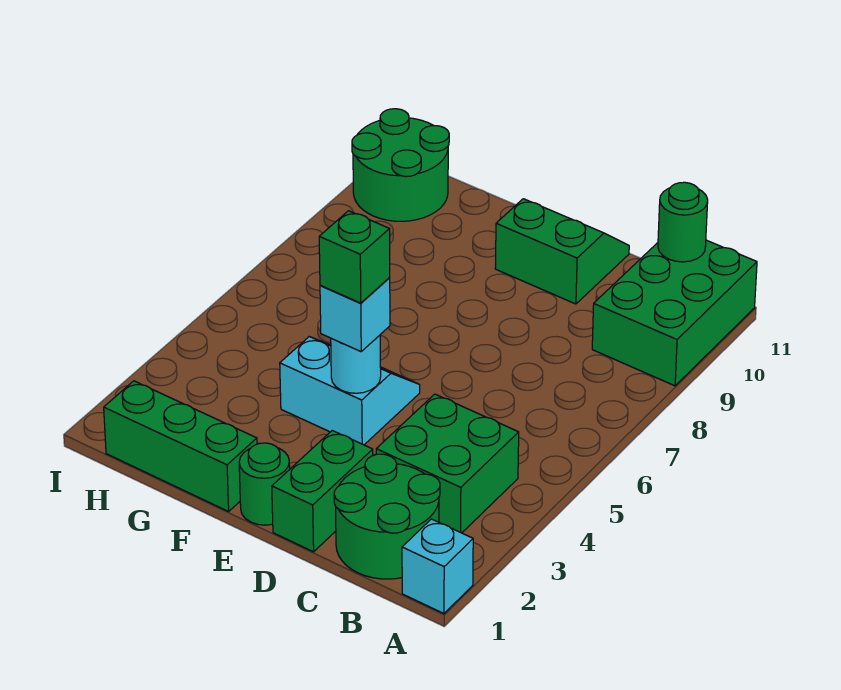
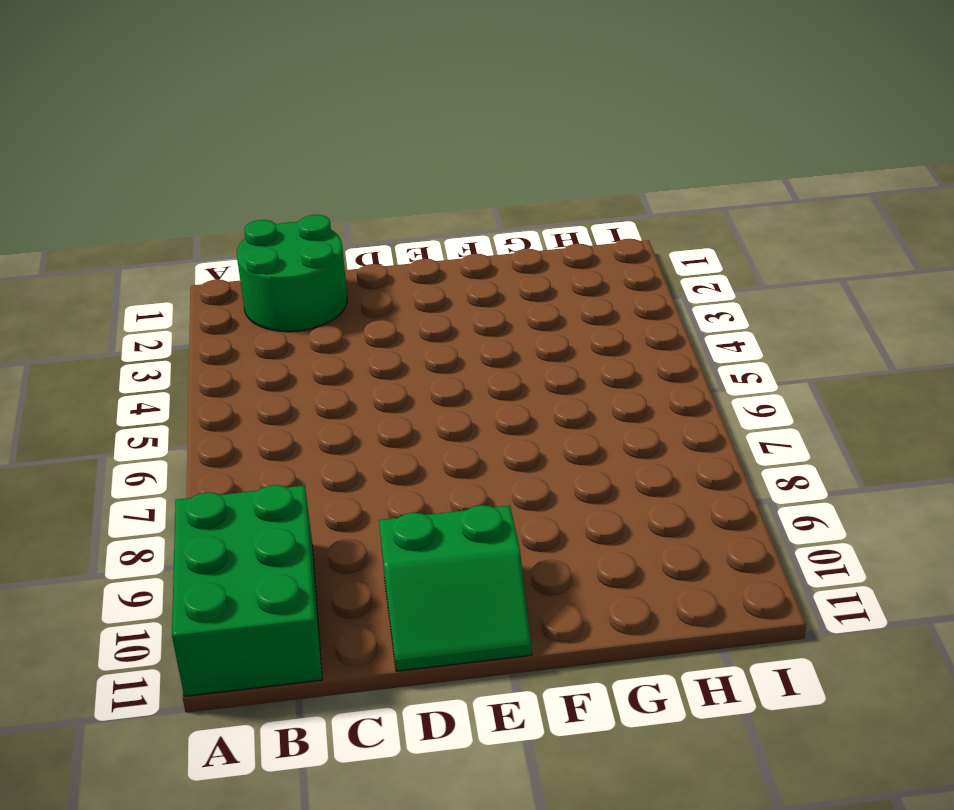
none -> cyan 1x1 brick [402,519,473,614]
none -> green 2x2 brick [376,394,519,533]
none -> green 1x2 brick [272,431,373,552]

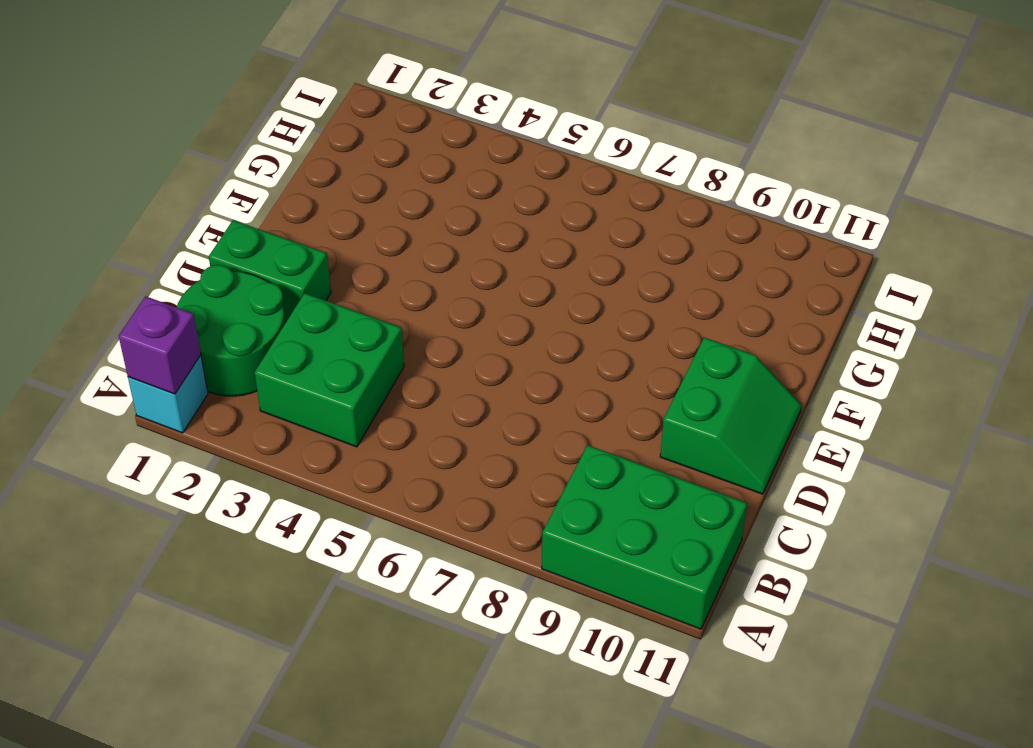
purple 1x1 brick [119,296,201,394] -> none
none -> green 1x1 round brick [239,443,290,525]
none -> cyan 2x2 slope [280,337,420,445]
none -> green 1x3 brick [104,381,257,511]

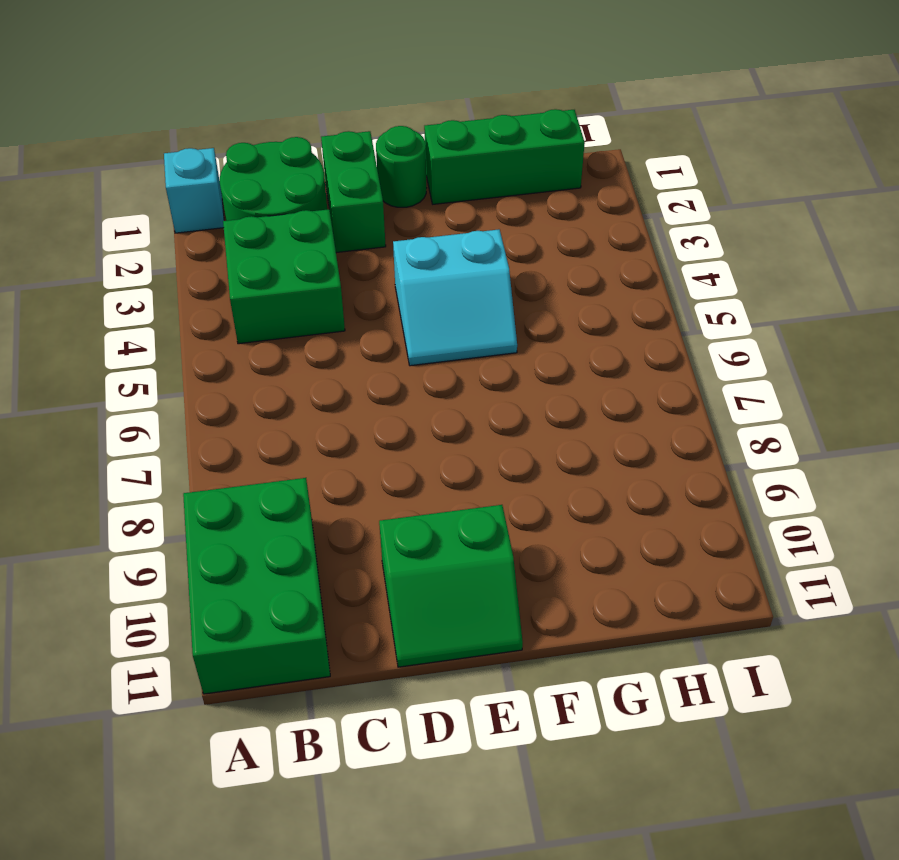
none -> green 2x2 round brick [352,109,449,221]
none -> green 1x1 round brick [658,182,708,262]
none -> cyan 1x1 round brick [331,335,381,393]

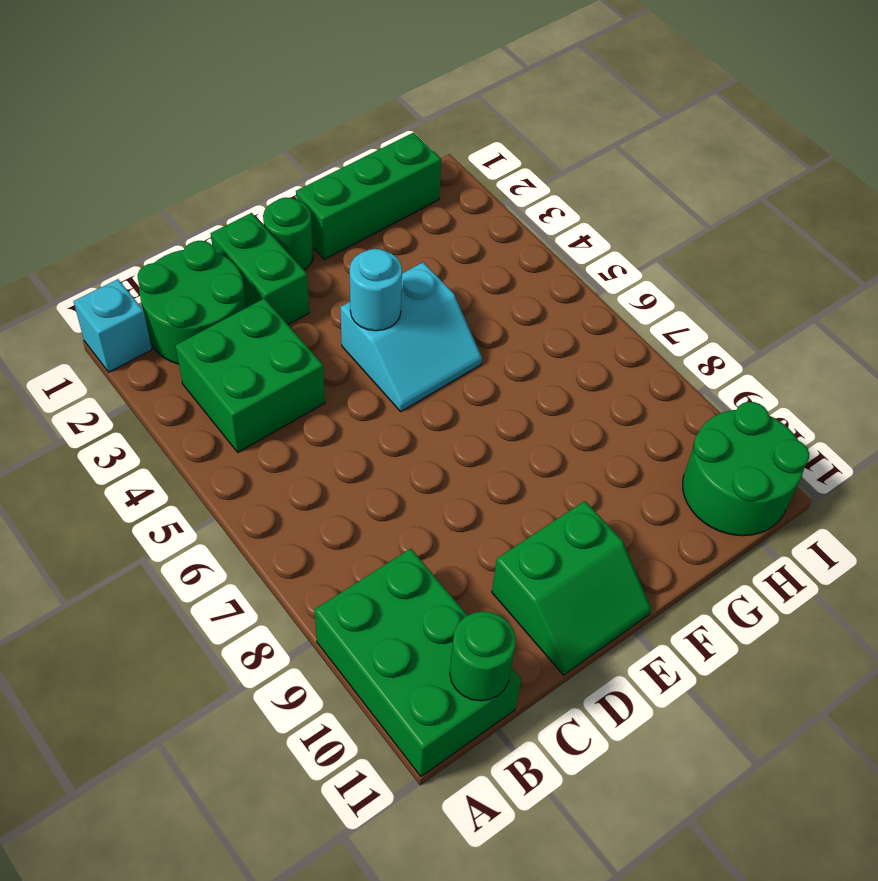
none -> cyan 1x1 brick [320,278,390,352]
none -> green 1x1 brick [319,211,390,303]

